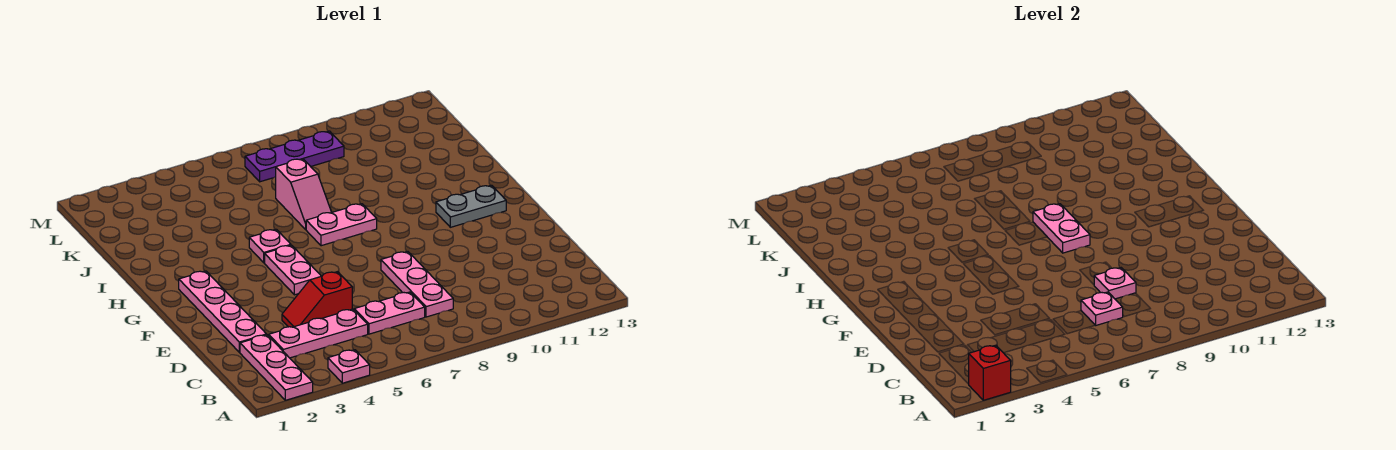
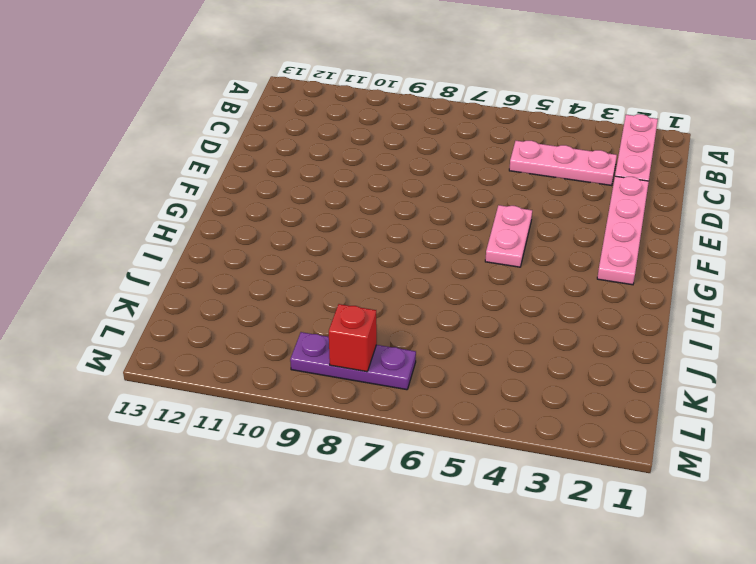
red 1x1 brick [329,304,377,372] -> red 1x1 brick moved to [969,345,1011,400]
none -> pink 1x1 plate [328,350,370,383]
none -> pink 1x2 plate [354,292,425,334]
none -> pink 1x3 plate [381,252,453,317]

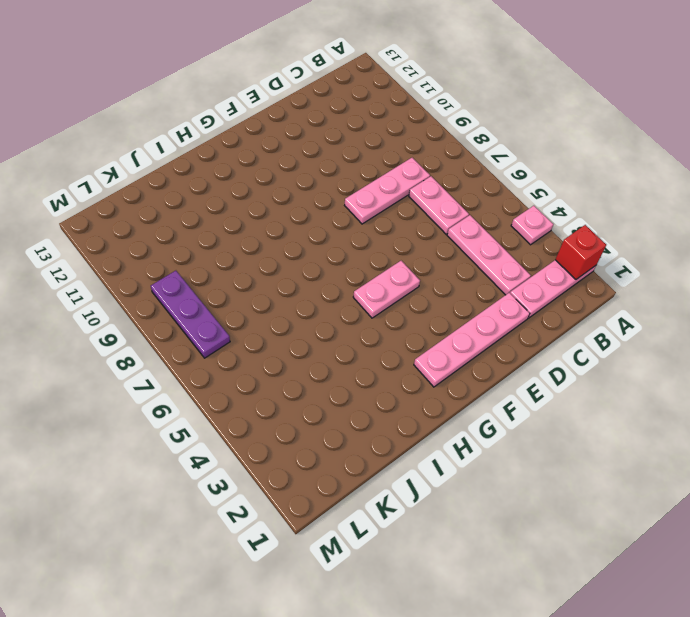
none -> red 1x2 slope [282,272,352,327]
none -> grey 1x2 plate [436,185,506,227]
none -> pink 1x1 plate [249,229,291,263]

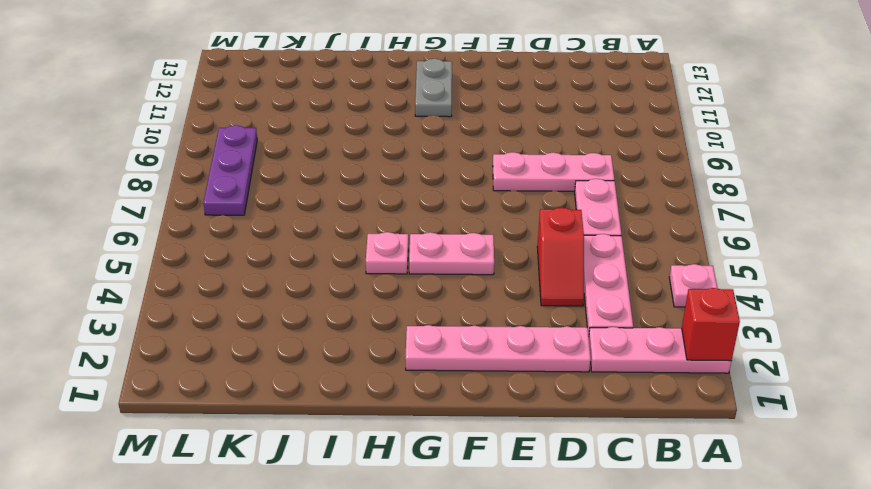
none -> pink 1x2 plate [306,204,377,246]
none -> pink 1x2 slope [276,159,332,229]
none -> pink 1x1 plate [1081,292,1123,325]

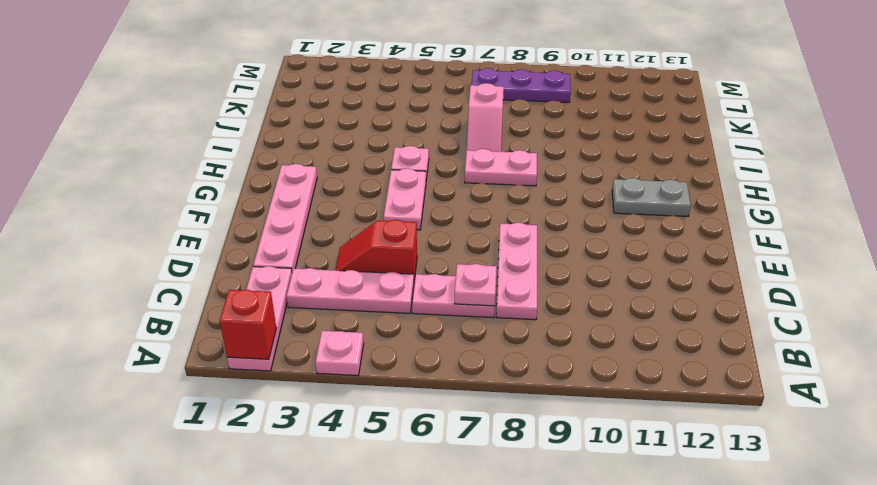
none -> pink 1x1 plate [1094,268,1136,299]
none -> pink 1x2 plate [1033,204,1090,253]

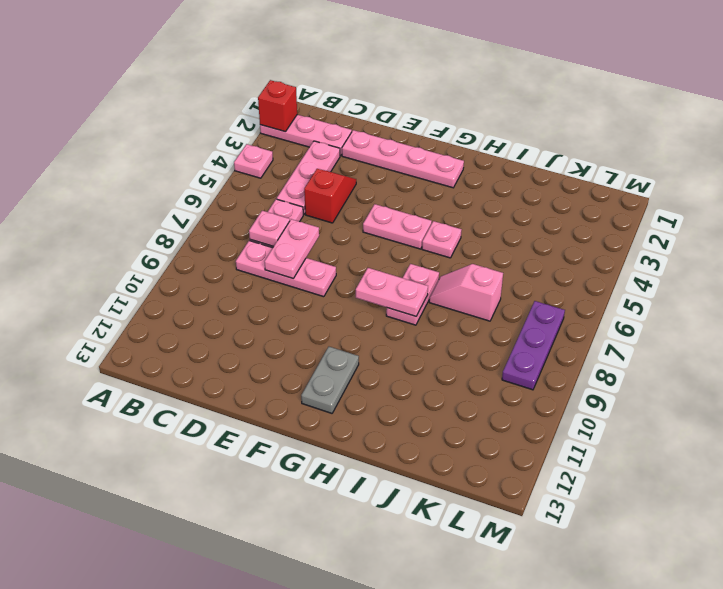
pink 1x2 plate [264,219,319,278] -> pink 1x1 plate [1094,268,1136,299]

